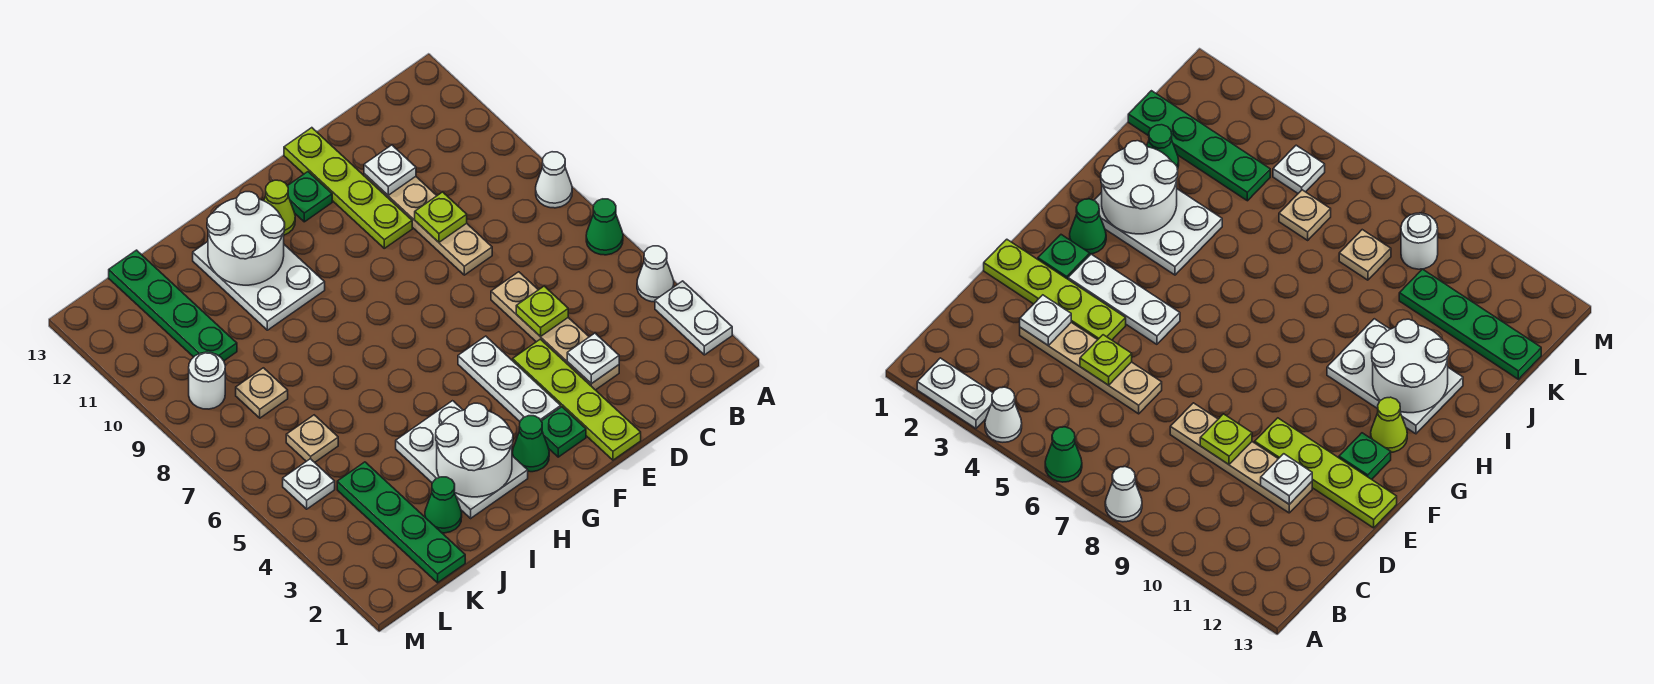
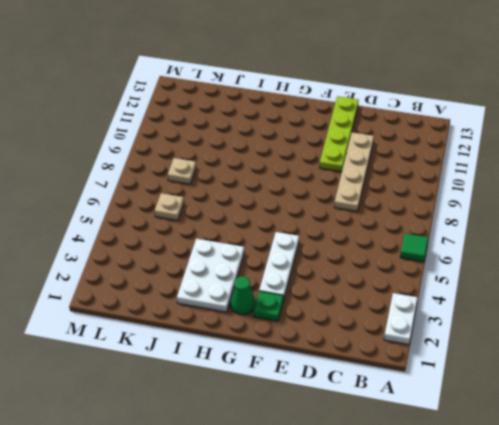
green 1x1 tile [400,234,428,262] -> green 1x1 cone [586,199,623,255]
none -> white 1x1 cone [637,246,674,302]
none -> white 1x1 cone [536,152,572,208]
none -> tan 1x4 plate [491,272,619,390]

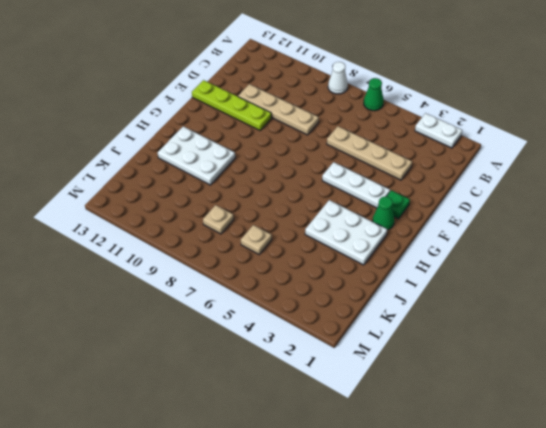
none -> white 1x1 cone [637,246,674,302]
none -> lime 1x4 plate [513,339,641,460]
none -> green 1x1 plate [288,172,332,222]

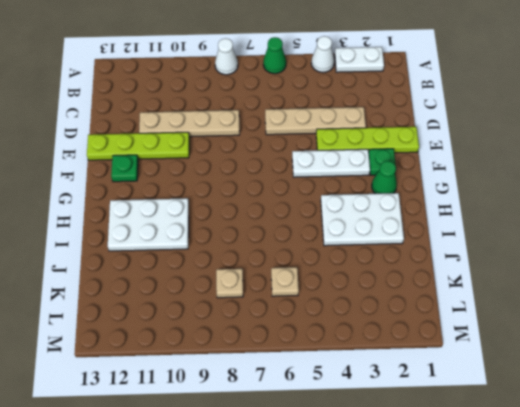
none -> lime 1x1 cone [264,180,295,235]
none -> green 1x1 cone [425,477,462,533]
none -> green 1x4 plate [337,462,465,583]

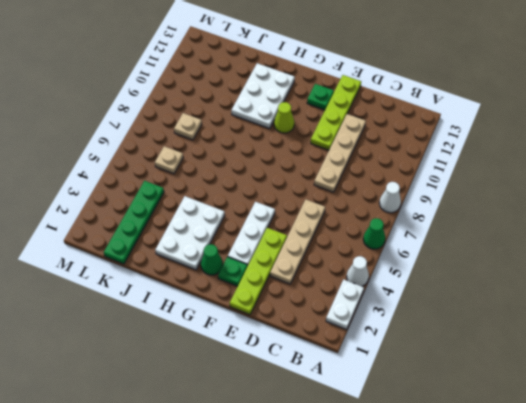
lime 1x1 cone [274,102,294,133] -> lime 1x1 cone moved to [264,180,295,235]
none -> green 1x1 cone [425,477,462,533]
none -> green 1x4 plate [109,250,237,361]
none -> white 1x1 plate [283,459,335,509]

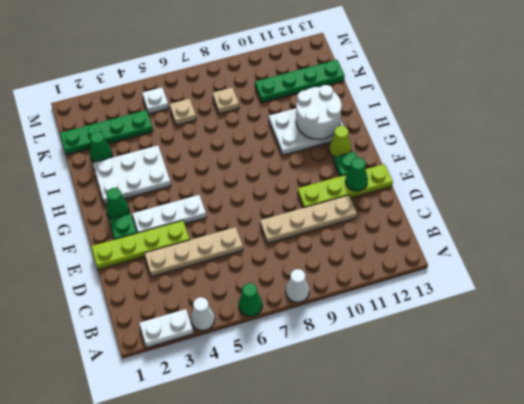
green 1x1 cone [345,158,368,191] -> none
none -> white 1x1 round brick [189,352,225,409]
none -> white 1x1 plate [567,333,619,384]
none -> lime 1x1 plate [516,286,568,337]

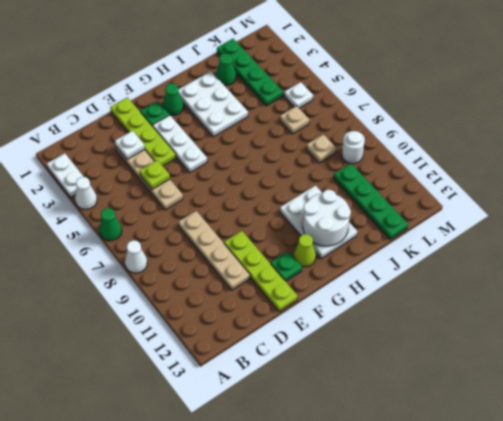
none -> lime 1x1 plate [415,192,467,242]
none -> white 1x1 plate [364,145,416,195]
none -> white 2x2 round brick [436,403,513,497]

